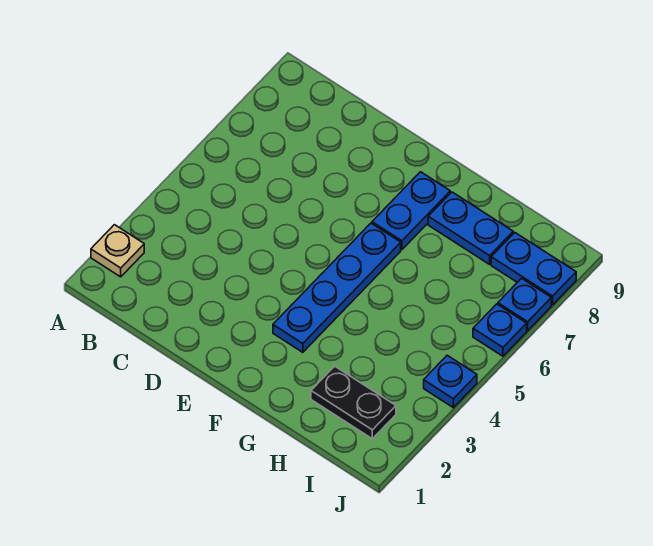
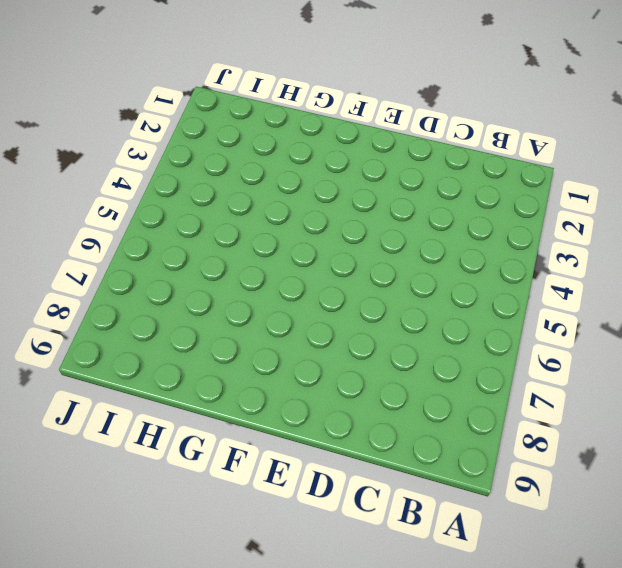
none -> tan 1x1 plate [91,225,144,277]
none -> blue 1x4 plate [273,223,401,352]

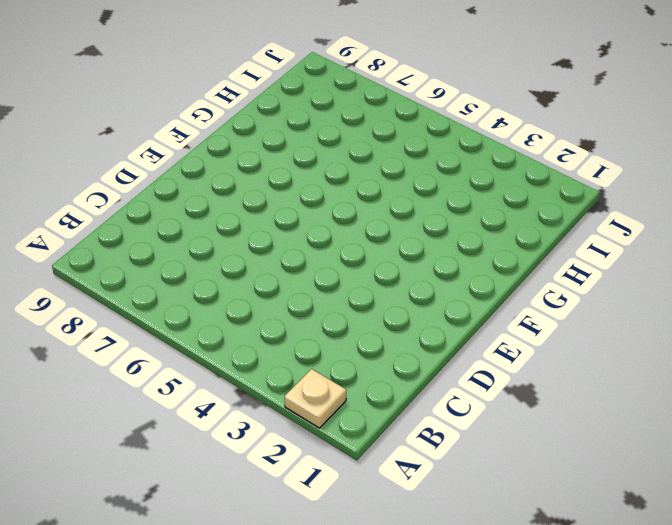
none -> blue 1x4 plate [273,223,401,352]
none -> blue 1x2 plate [372,172,450,250]

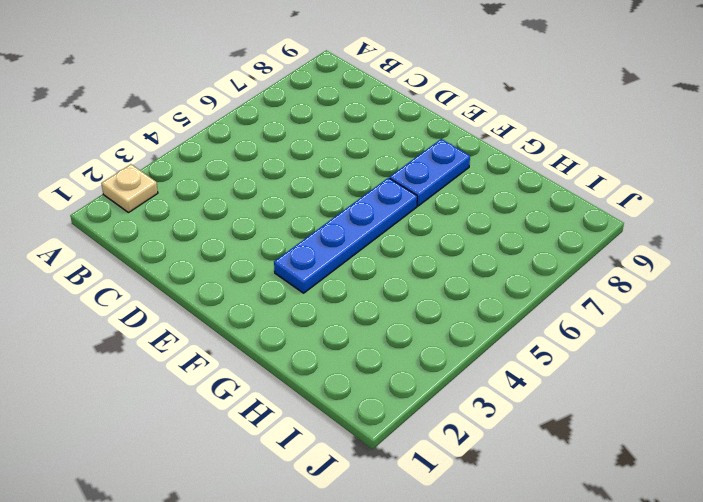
none -> blue 1x2 plate [428,192,513,264]
none -> black 1x2 plate [311,366,396,439]

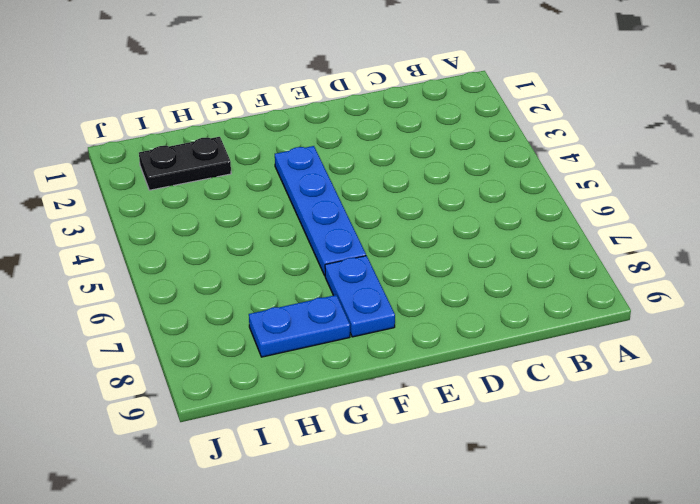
none -> tan 1x1 plate [91,225,144,277]
none -> blue 1x2 plate [491,233,576,305]

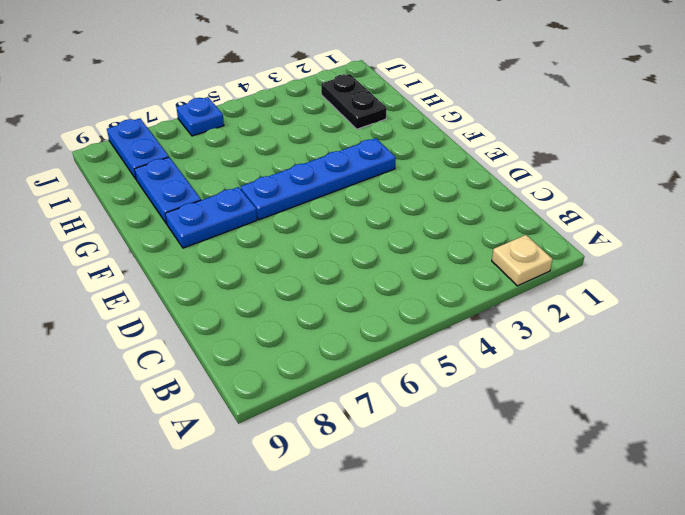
none -> blue 1x1 plate [424,355,477,408]
none -> blue 1x1 plate [498,278,551,331]

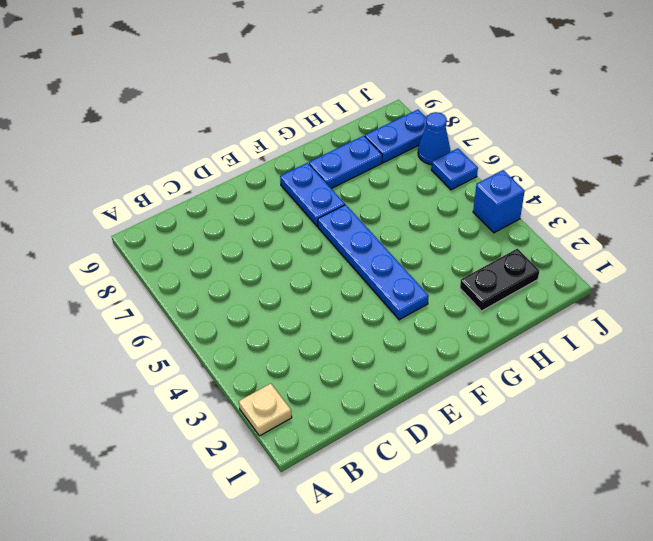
blue 1x1 brick [473,170,525,233] -> blue 1x1 plate [424,355,477,408]
blue 1x1 cone [418,112,450,165] -> blue 1x1 plate [498,278,551,331]

